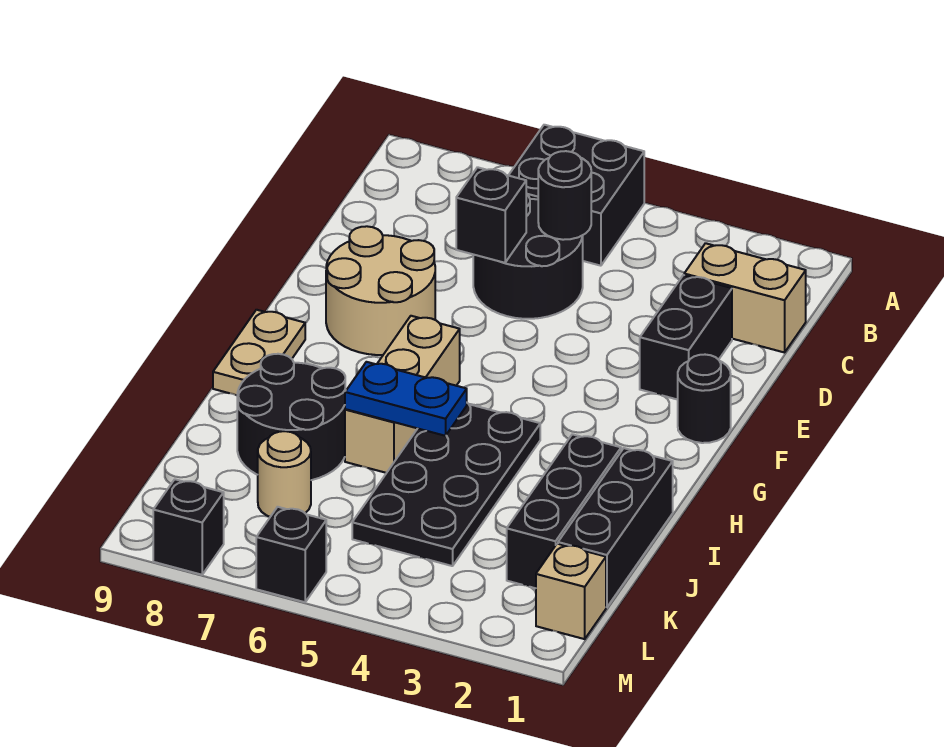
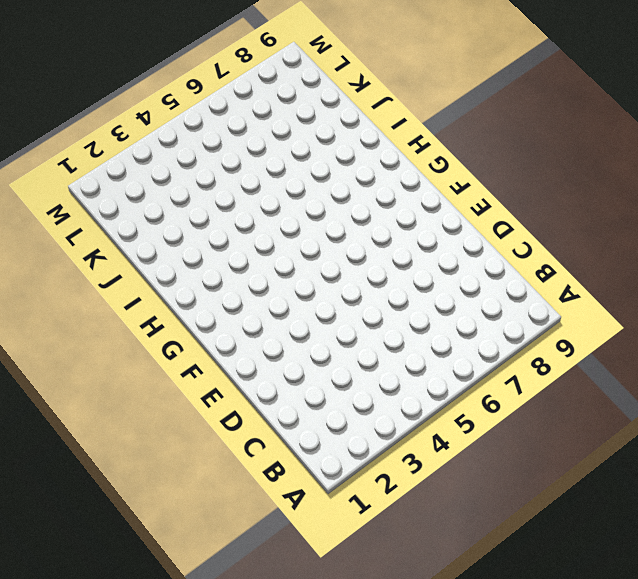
none -> black 2x2 brick [509,125,644,266]
none -> tan 1x2 brick [684,243,806,353]
none -> black 2x2 round brick [473,194,583,319]

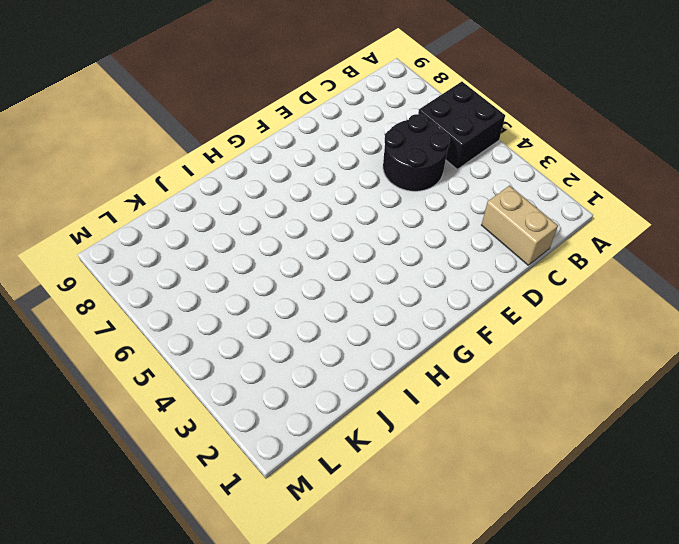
none -> black 1x2 brick [640,275,732,400]
none -> tan 2x2 round brick [326,226,435,355]
none -> black 1x1 round brick [678,355,731,443]

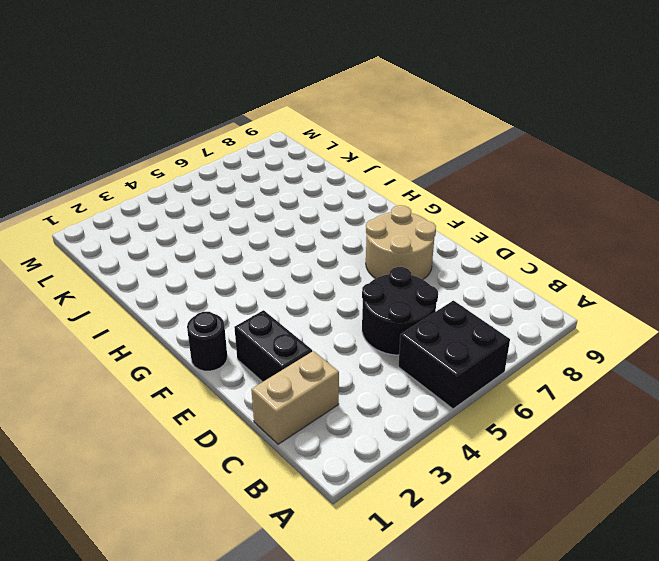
none -> tan 1x3 brick [345,316,460,473]
none -> tan 1x2 plate [213,310,305,395]
none -> black 2x4 plate [352,403,540,566]

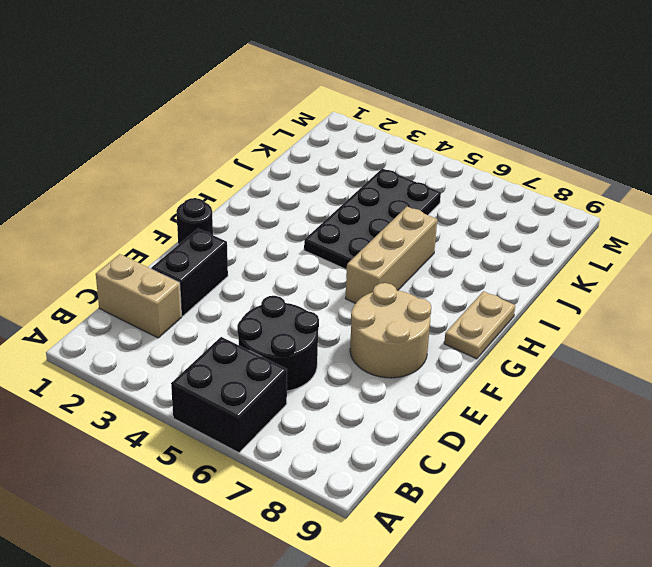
none -> black 1x3 brick [558,448,673,607]
none -> black 1x3 brick [507,434,621,588]
none -> black 2x2 round brick [237,354,346,480]

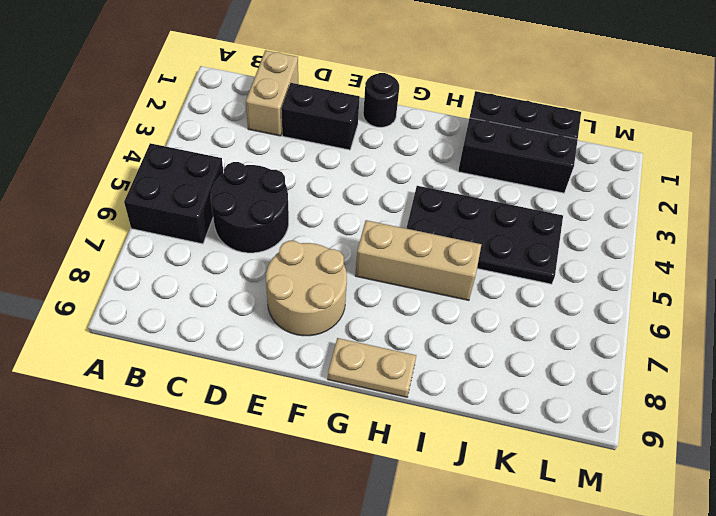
none -> black 2x2 round brick [237,354,346,480]
none -> tan 1x1 round brick [258,431,311,517]
none -> tan 1x1 brick [536,544,606,639]

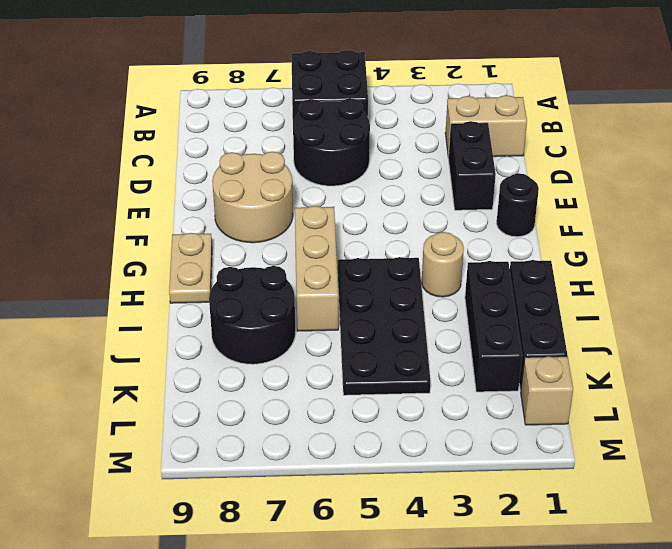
tan 1x1 round brick [422,232,464,297] -> tan 1x1 round brick moved to [258,431,311,517]
none -> black 1x1 brick [256,507,326,602]
none -> black 1x1 brick [153,479,224,575]
none -> black 1x1 round brick [538,151,591,240]

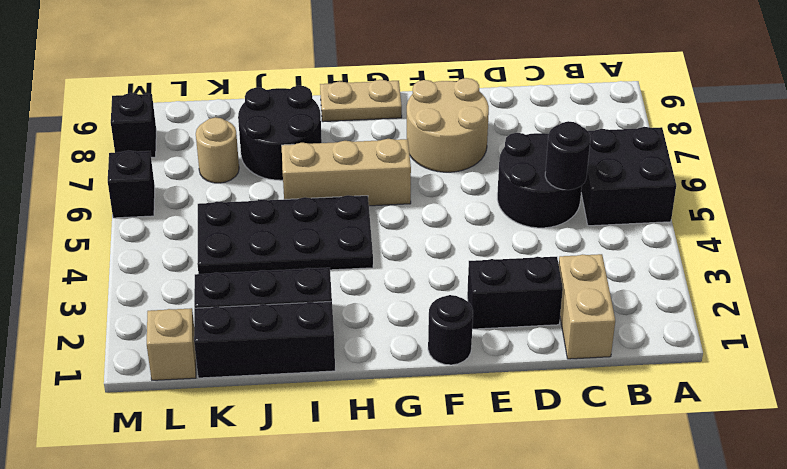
none -> black 1x1 brick [456,167,526,263]
none -> blue 1x2 plate [345,362,467,436]

